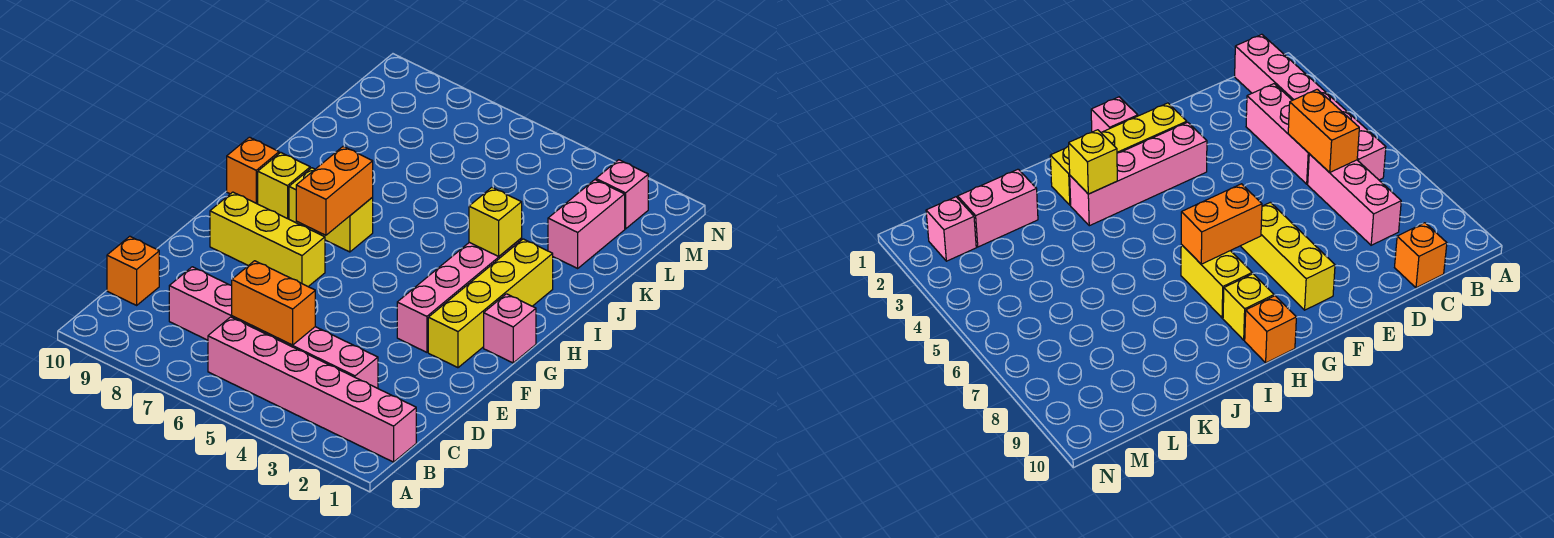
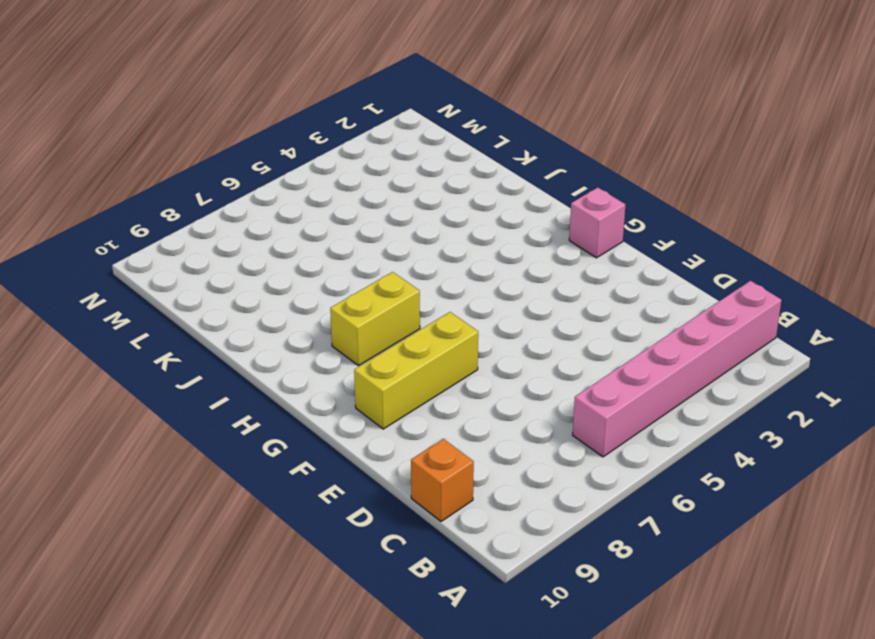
none -> pink 1x3 brick [263,327,378,388]
none -> pink 1x3 brick [169,267,263,340]
none -> yellow 1x4 brick [428,239,553,368]

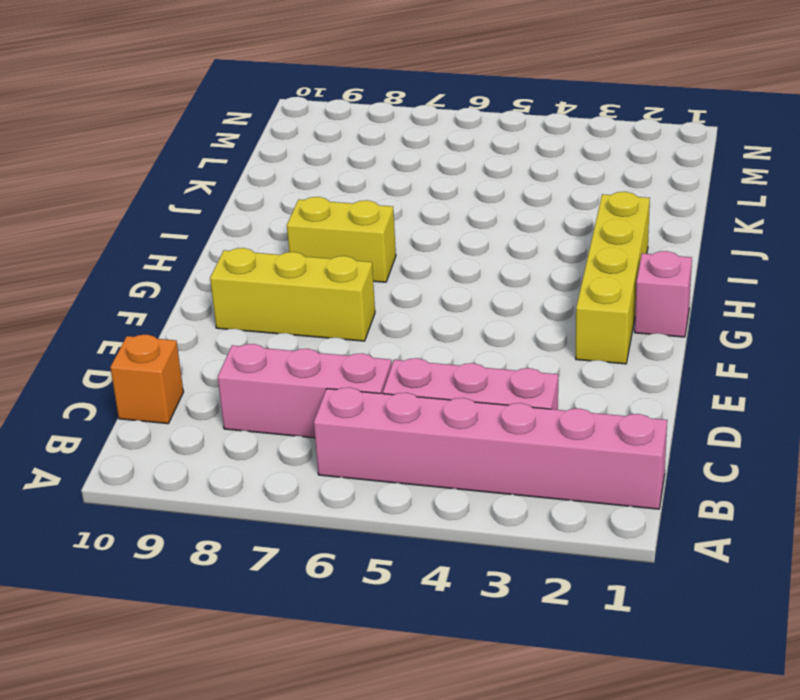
none -> pink 1x4 brick [397,238,522,352]
none -> yellow 1x1 brick [258,152,310,219]
none -> orange 1x1 brick [227,137,279,204]

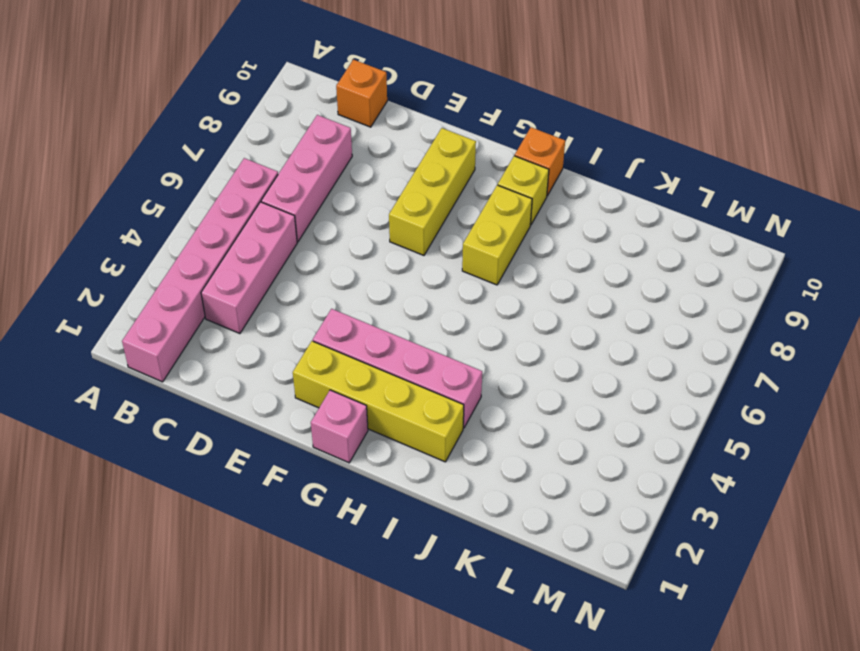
none -> pink 1x2 brick [548,180,625,268]
none -> pink 1x1 brick [596,160,648,229]
none -> orange 1x2 brick [232,261,315,345]

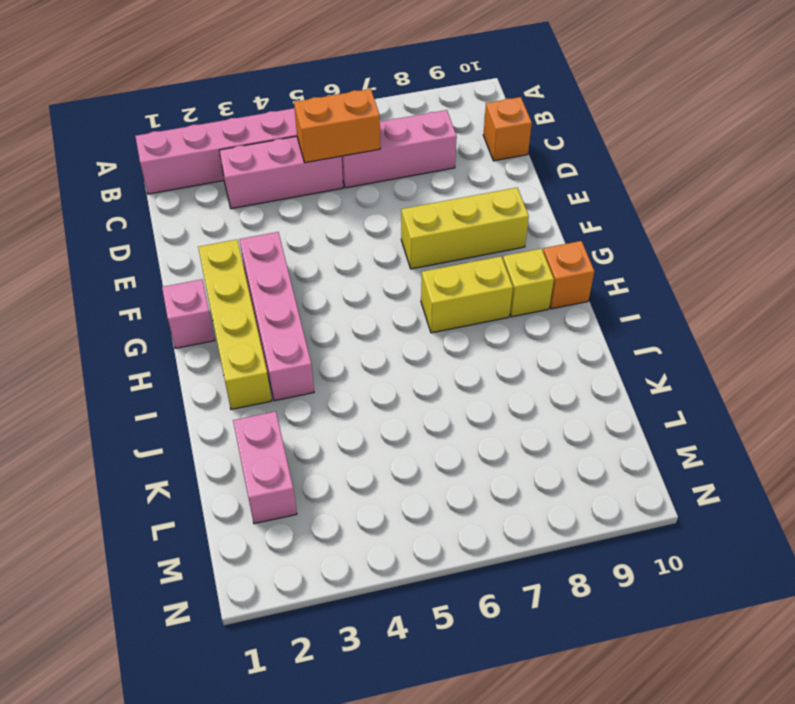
none -> pink 1x1 brick [596,160,648,229]
none -> orange 1x2 brick [296,147,373,235]
none -> yellow 1x1 brick [469,188,522,256]

